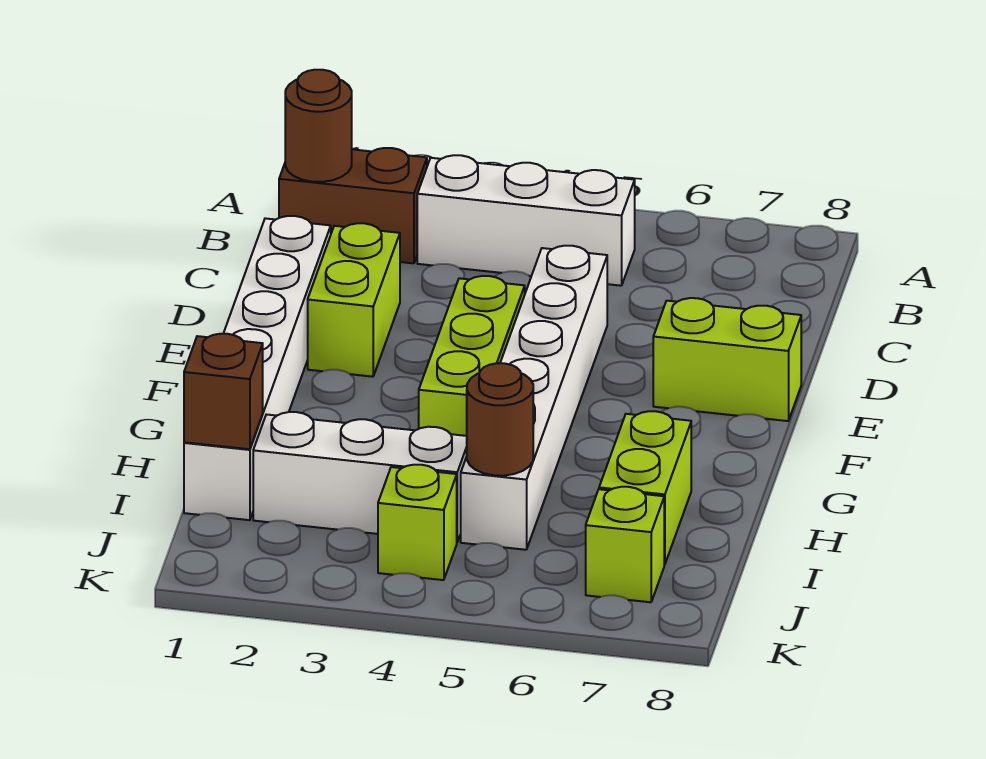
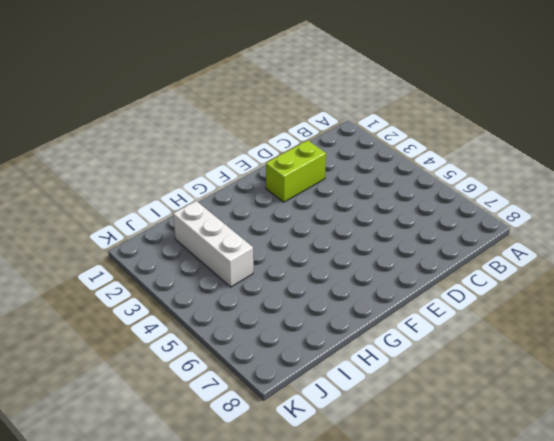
none -> brown 1x2 brick [279,148,427,263]
none -> white 1x3 brick [417,155,635,286]
none -> white 1x6 brick [184,216,331,520]

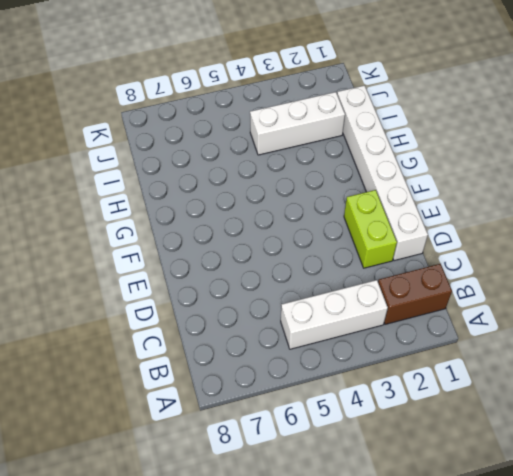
none -> white 1x6 brick [461,246,607,550]
none -> lime 1x3 brick [419,276,525,436]
none -> lime 1x2 brick [653,298,801,421]

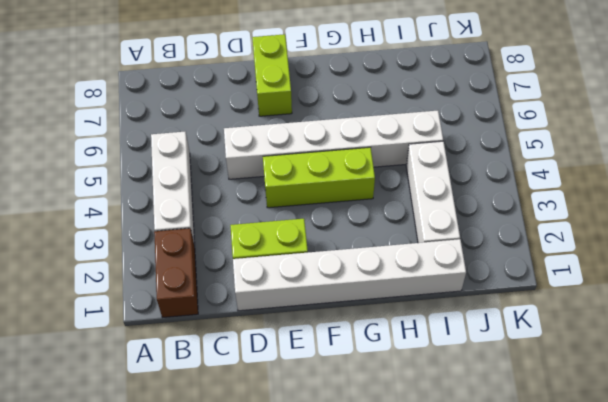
none -> lime 1x2 brick [599,411,691,565]
none -> lime 1x1 brick [378,465,457,580]
none -> lime 1x1 brick [586,487,664,602]

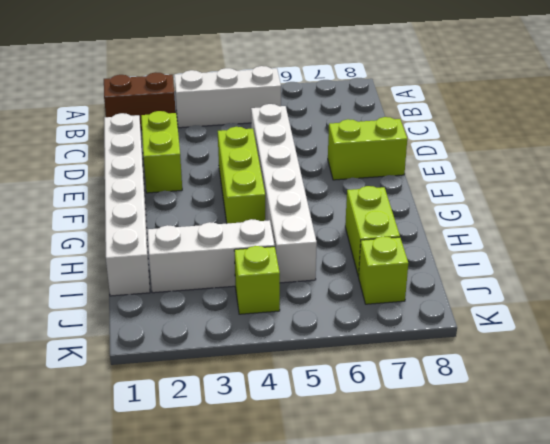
none -> brown 1x1 round brick [285,70,352,182]
none -> brown 1x1 brick [184,334,263,449]
none -> brown 1x1 round brick [467,363,533,476]

